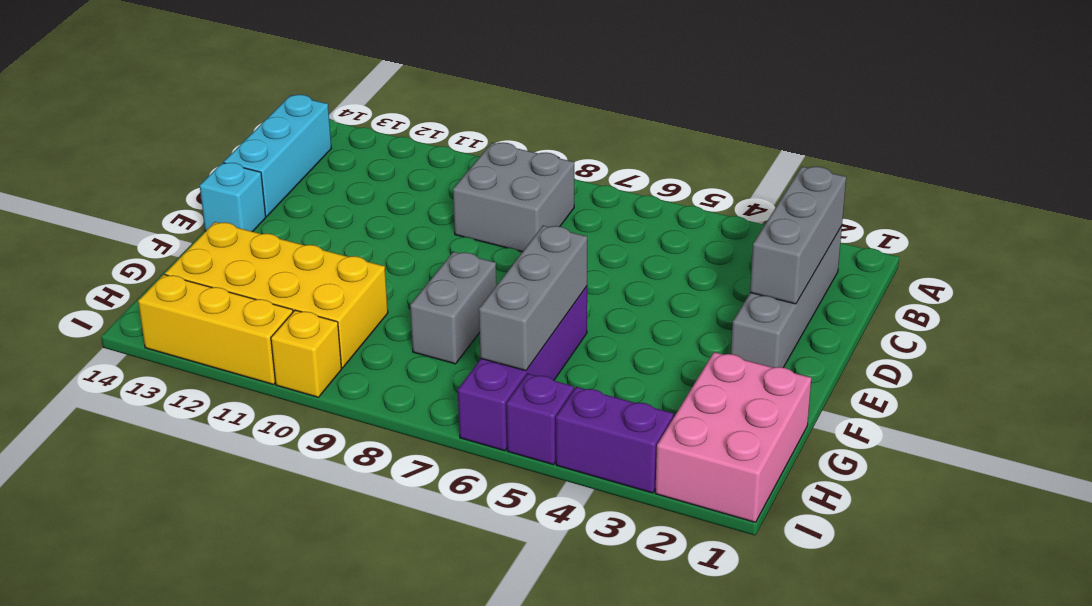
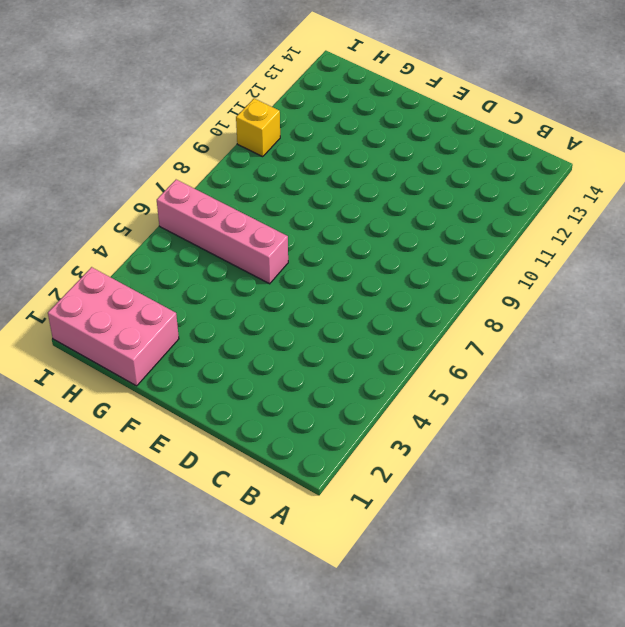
pink 1x4 brick [157,180,288,284] -> purple 1x4 brick [458,286,587,451]
none -> grey 1x4 brick [731,226,842,368]
none -> grey 2x2 brick [453,143,574,252]
none -> cyan 1x3 brick [224,95,331,217]

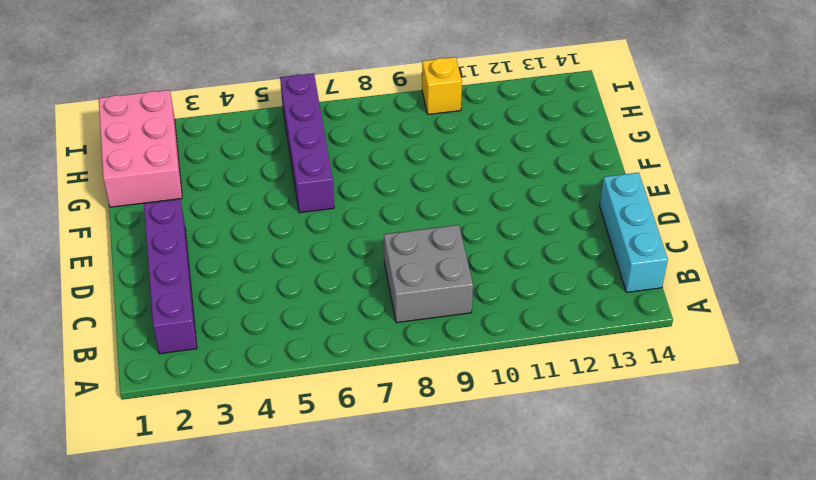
purple 1x4 brick [144,199,197,354] -> grey 1x4 brick [731,226,842,368]
none -> cyan 1x1 brick [200,163,266,232]
none -> grey 1x2 brick [410,252,497,364]
none -> yellow 2x4 brick [165,222,388,368]

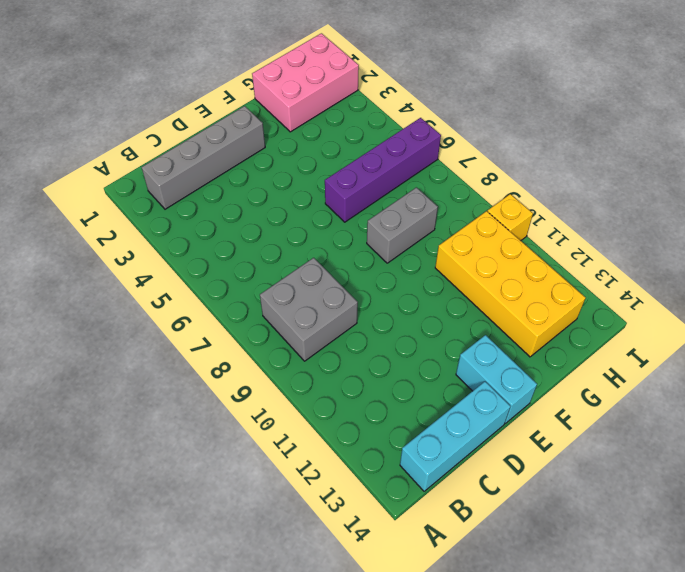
cyan 1x2 brick [456,335,537,423] -> cyan 1x1 brick [200,163,266,232]
none -> purple 1x2 brick [556,387,673,493]
none -> purple 1x1 brick [506,374,574,465]
none -> yellow 1x3 brick [138,274,293,385]

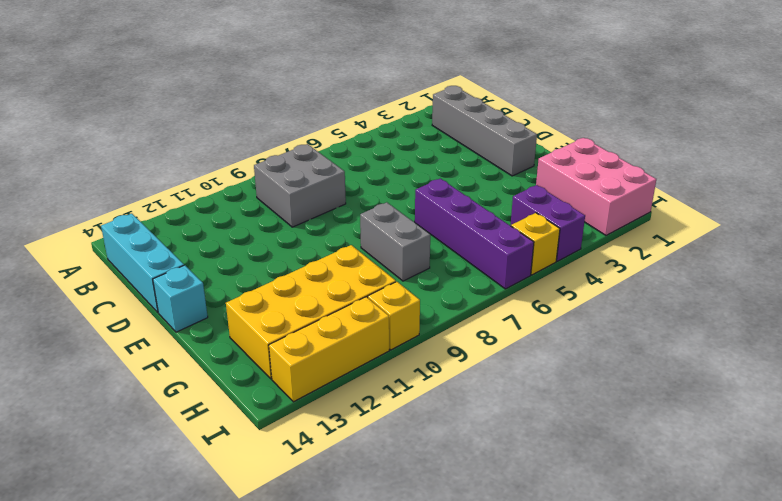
purple 1x2 brick [510,185,585,261] -> purple 1x2 brick turned to [556,387,673,493]
yellow 1x1 brick [511,213,560,275] -> purple 1x1 brick [506,374,574,465]
none -> grey 1x3 brick [750,167,846,304]
none -> grey 1x3 brick [479,226,587,371]

